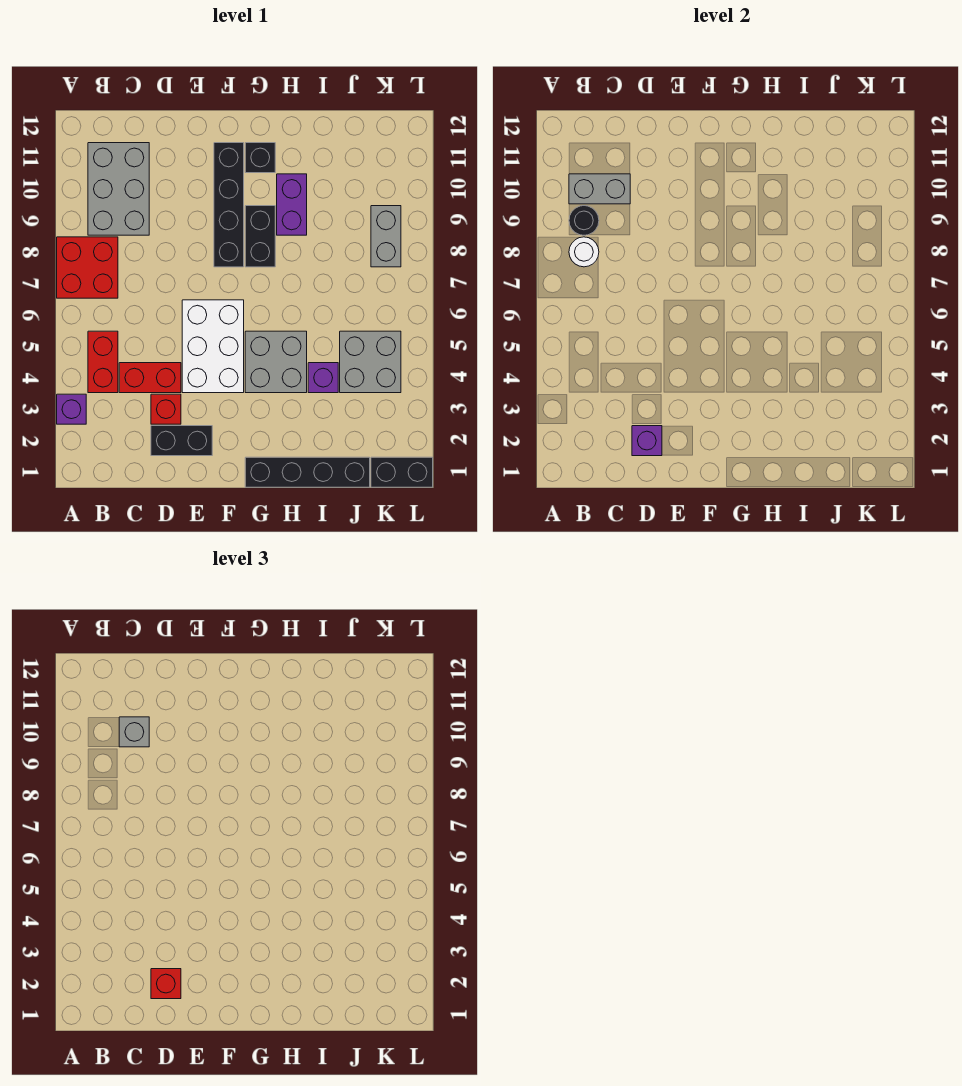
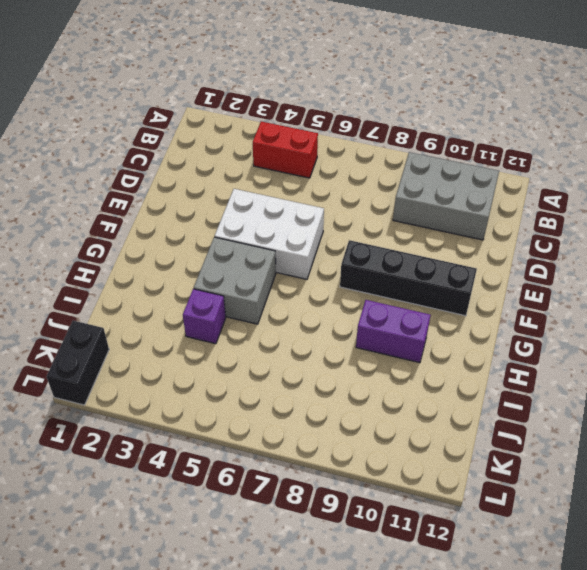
none -> purple 1x1 brick [57,394,86,424]
none -> red 2x2 brick [57,237,118,298]
none -> red 1x2 brick [119,363,181,393]

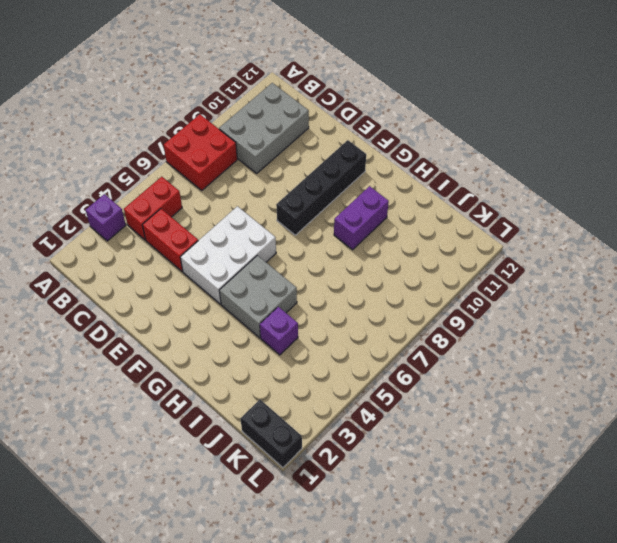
none -> black 1x2 brick [151,426,212,456]
none -> red 1x1 brick [151,394,181,424]
none -> black 1x4 brick [245,457,370,487]

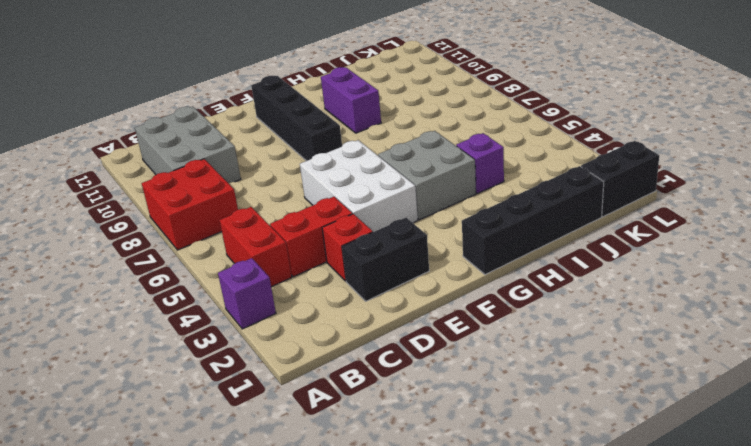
none -> black 1x2 brick [245,206,275,267]
none -> black 1x1 brick [245,143,275,173]
none -> grey 2x2 brick [340,331,401,393]

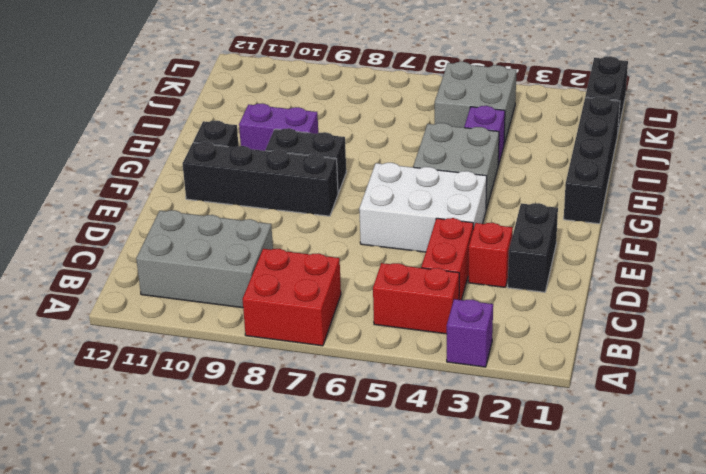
none -> grey 1x2 brick [371,206,401,267]
none -> white 1x1 round brick [569,237,599,267]
none -> black 1x1 round brick [569,206,599,235]

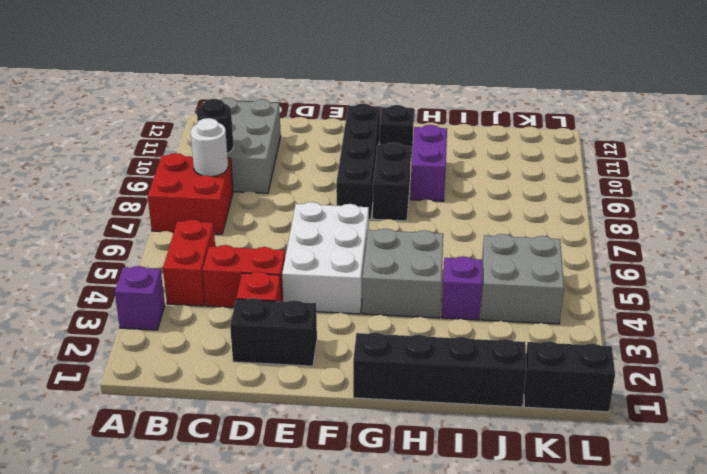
none -> grey 1x2 brick [371,206,401,267]
none -> grey 1x2 brick [569,174,630,204]
none -> purple 1x1 brick [632,426,662,456]

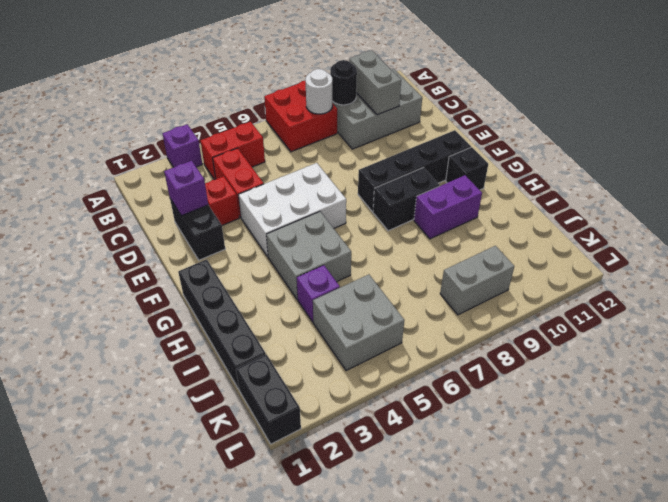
none -> grey 1x1 brick [119,717,149,747]
none -> red 1x1 brick [151,969,181,999]

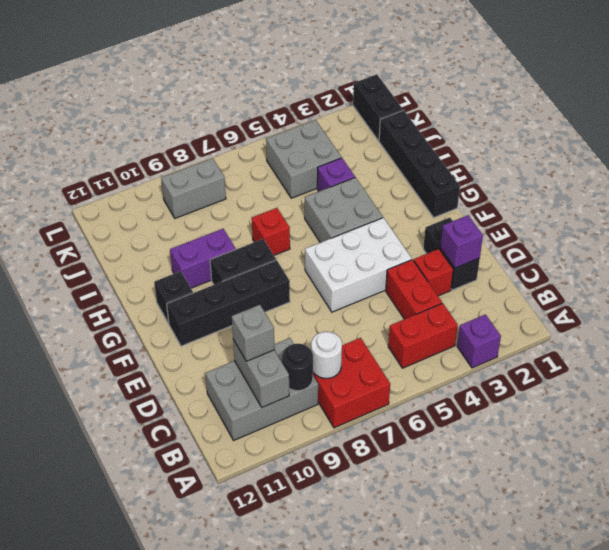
red 1x1 brick [252,208,290,255] -> red 1x1 brick moved to [151,969,181,999]

